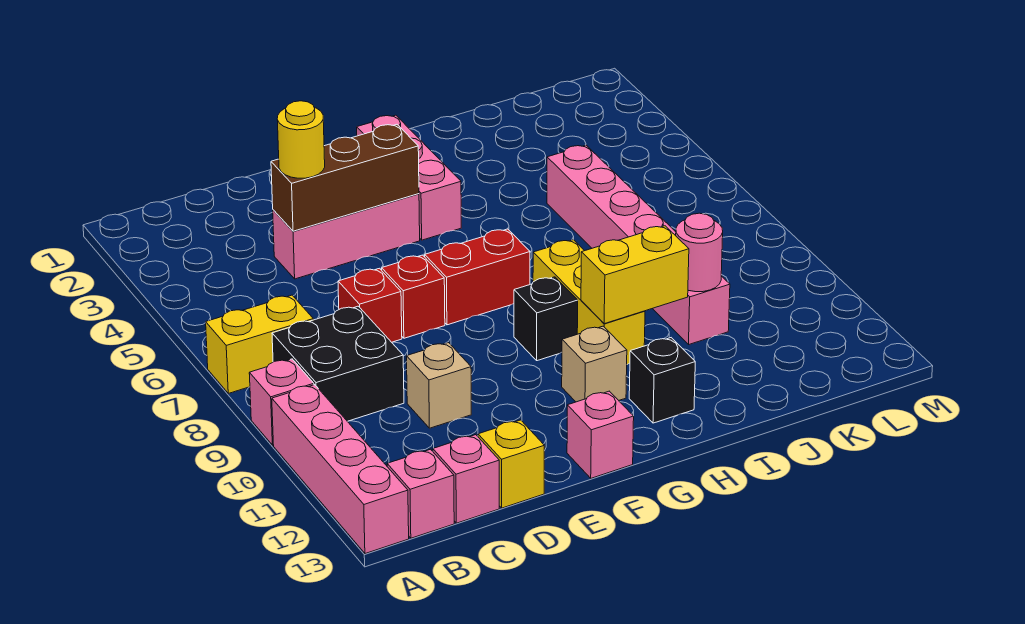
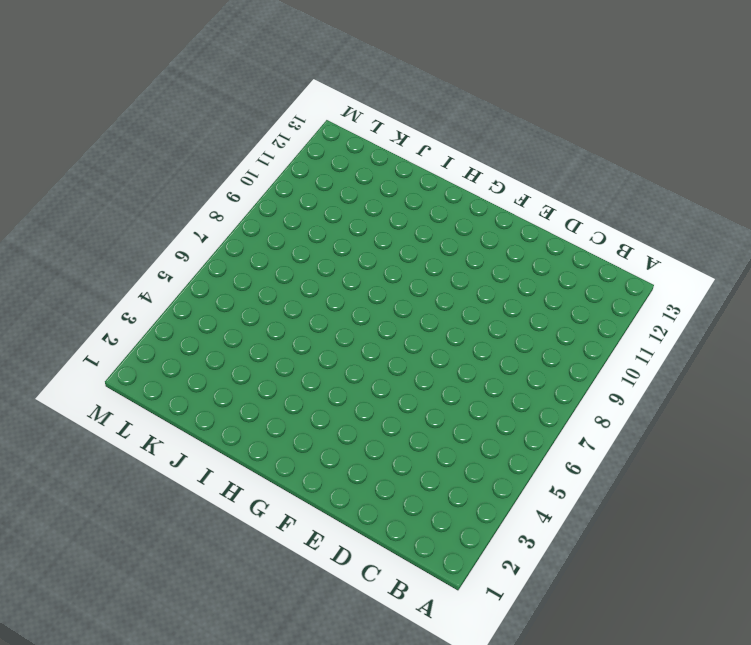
none -> yellow 1x2 brick [206,295,313,393]
none -> pink 1x1 brick [249,359,314,445]
none -> pink 1x4 brick [272,385,409,554]

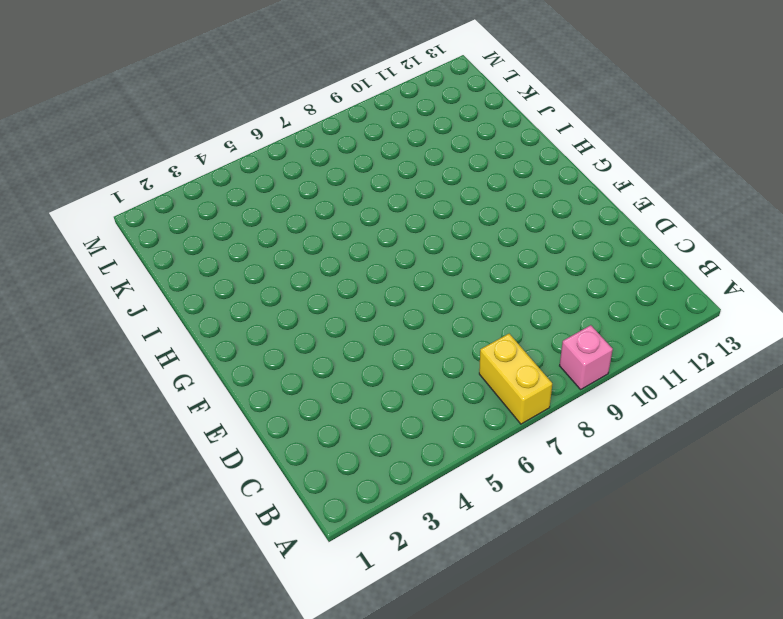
none -> pink 1x4 brick [272,385,409,554]
none -> black 2x2 brick [272,306,404,421]
none -> pink 1x1 brick [387,449,454,538]

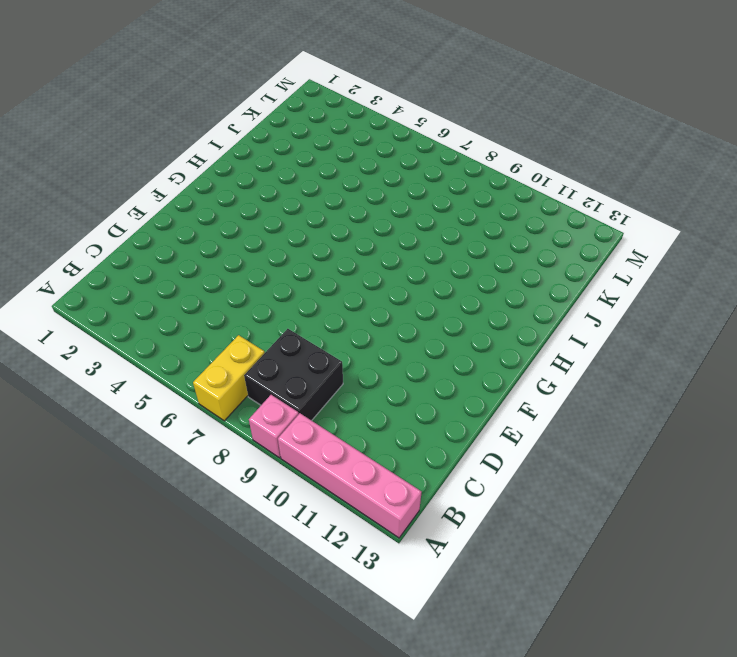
none -> pink 1x1 brick [387,449,454,538]
none -> pink 1x1 brick [433,435,499,523]
none -> pink 1x3 brick [273,194,420,279]

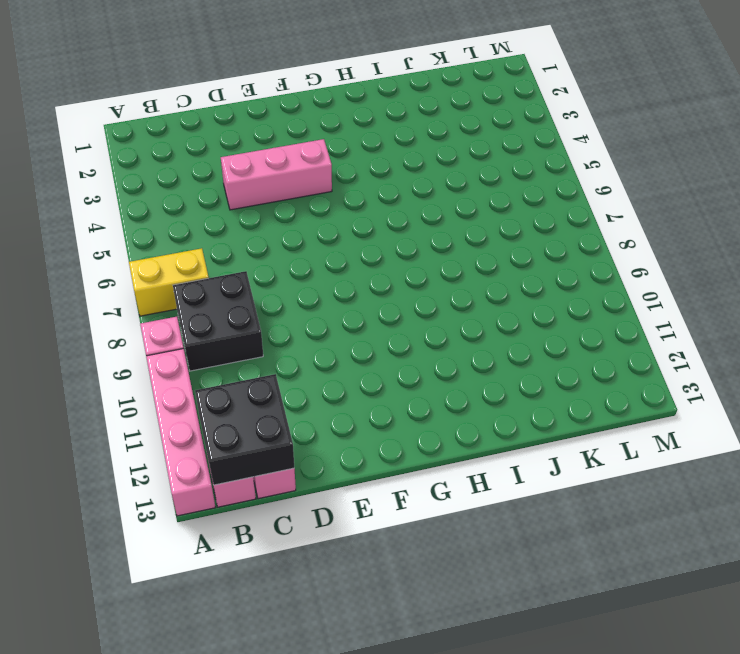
black 2x2 brick [195,374,294,485] -> none
none -> red 1x1 brick [338,268,402,342]
none -> tan 1x1 brick [407,343,471,428]
none -> yellow 1x1 brick [478,420,544,508]

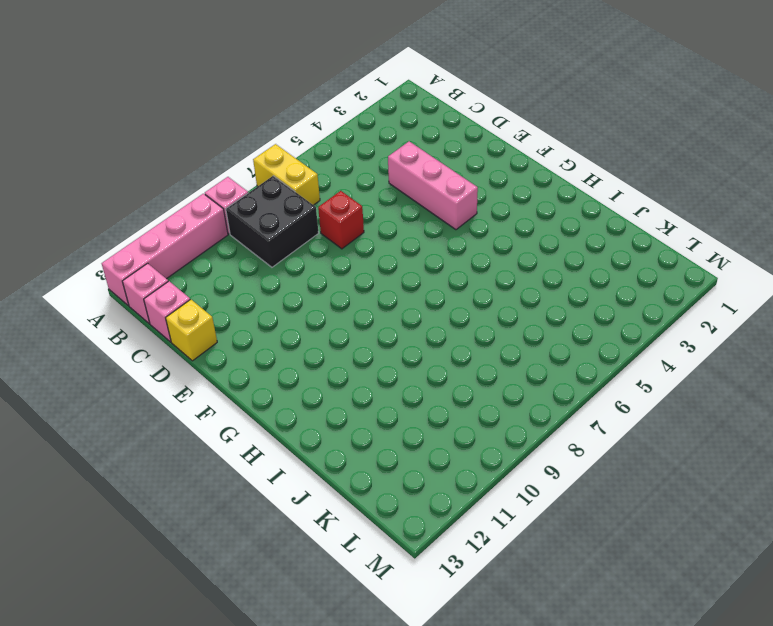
none -> tan 1x1 brick [407,343,471,428]
none -> red 1x1 brick [382,255,445,338]
none -> red 1x2 brick [425,229,530,325]

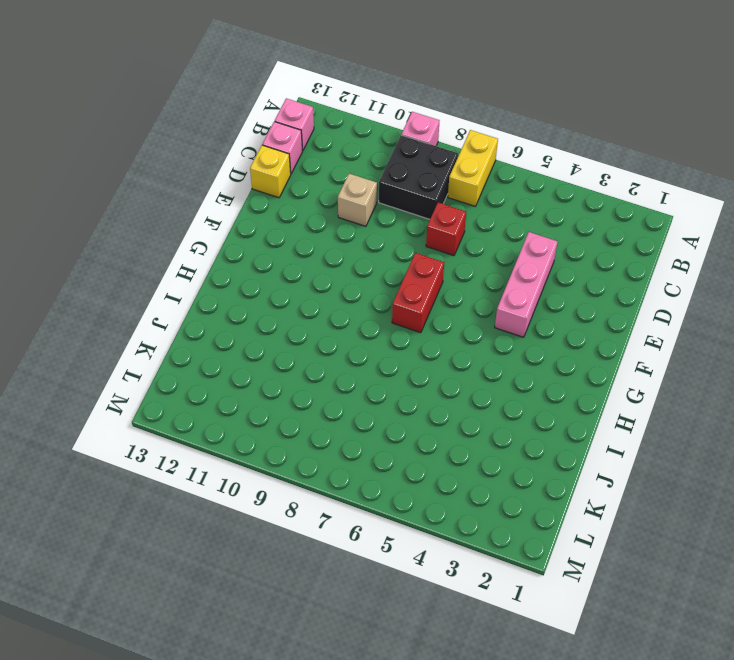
none -> pink 1x4 brick [272,385,409,554]
none -> red 1x1 brick [382,255,445,338]
none -> pink 1x1 brick [567,391,634,478]

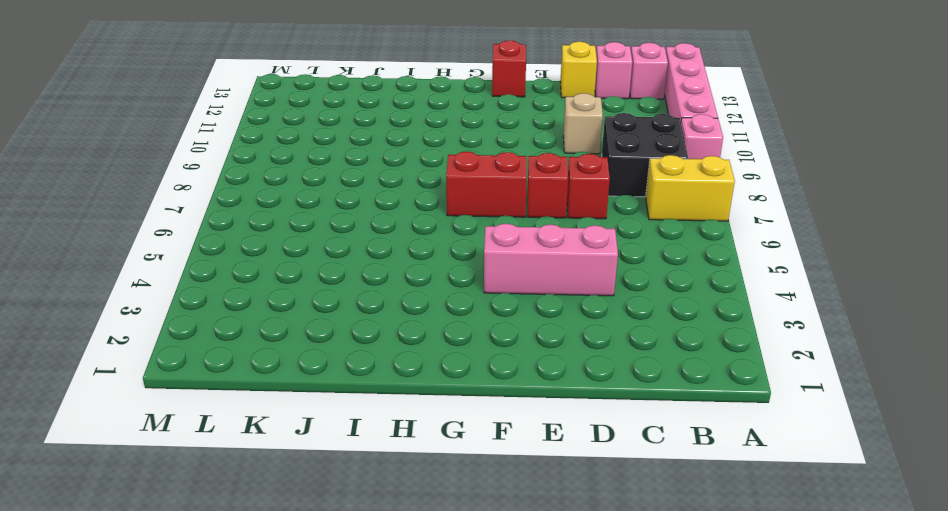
red 1x1 brick [492,40,526,97] -> pink 1x1 brick [567,391,634,478]
none -> pink 1x3 brick [357,115,461,240]
none -> black 1x1 brick [514,277,578,361]
none -> tan 1x1 brick [562,326,627,402]

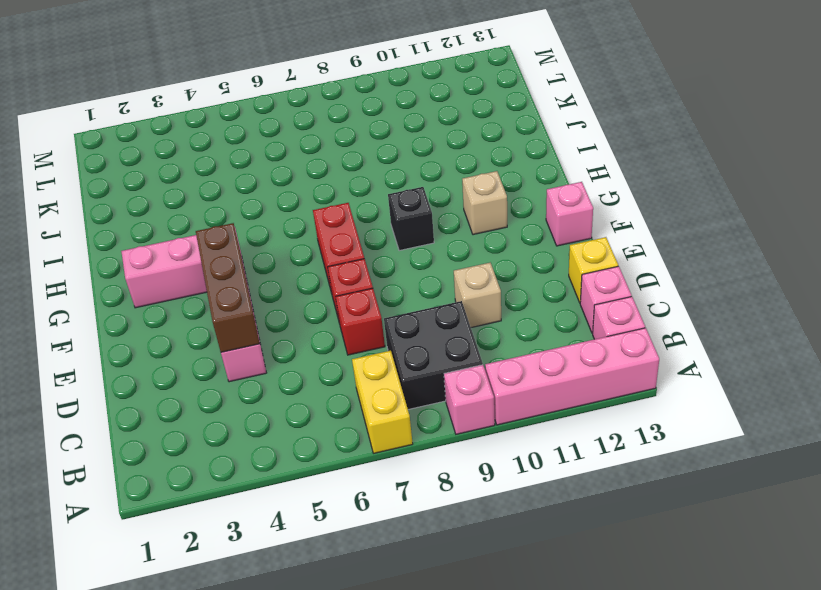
none -> yellow 1x3 brick [533,240,645,364]
none -> black 1x1 brick [629,338,695,423]
none -> pink 1x6 brick [547,145,730,344]

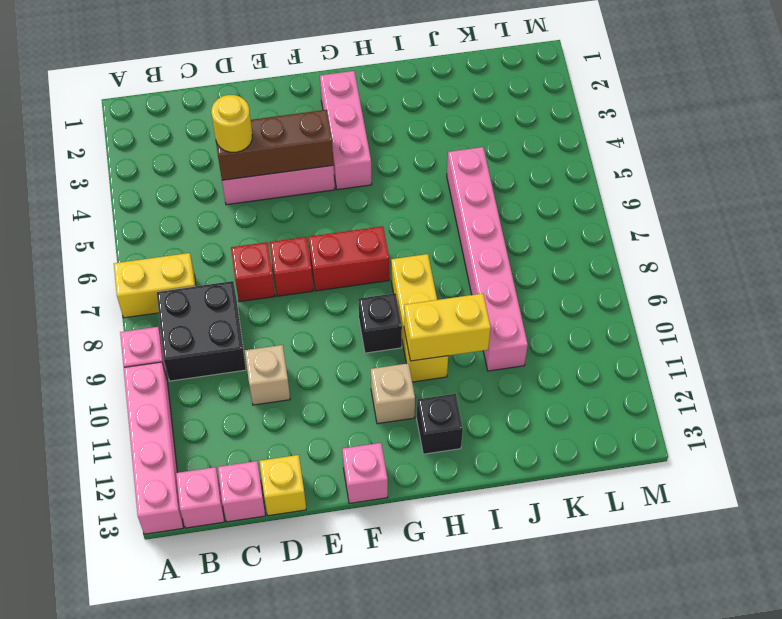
none -> pink 1x1 round brick [676,213,723,292]

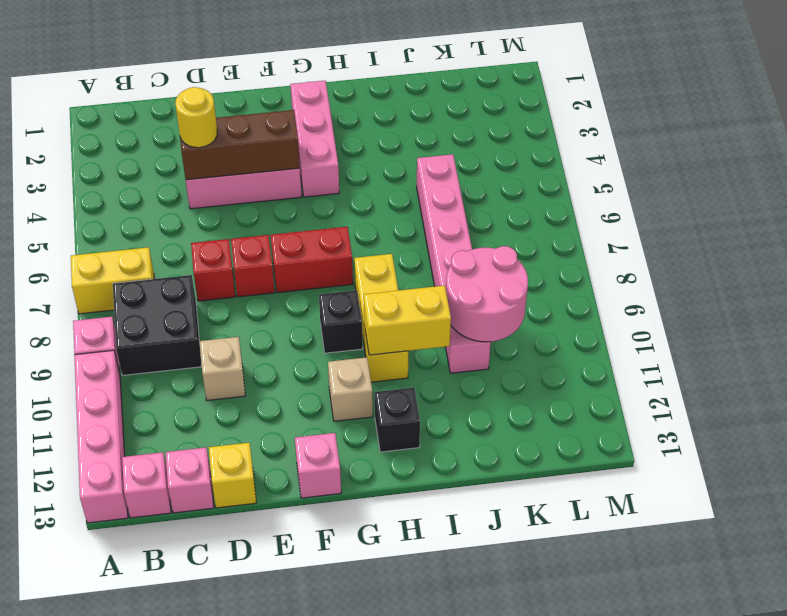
pink 2x2 round brick [446,246,528,342] -> pink 1x1 round brick [676,213,723,292]

